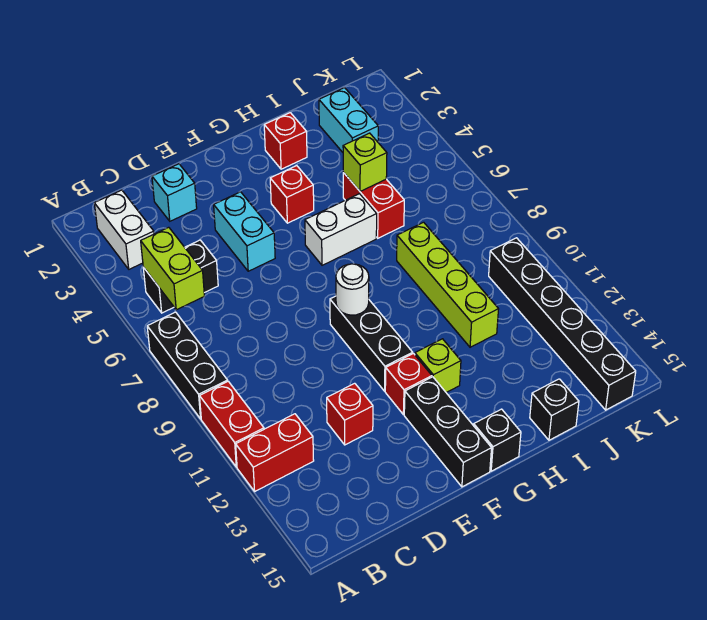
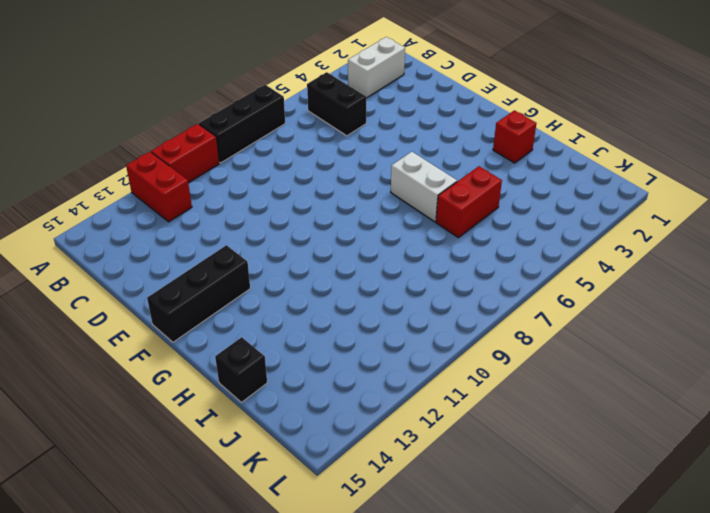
none -> cyan 1x1 brick [152,164,197,221]
none -> red 1x1 brick [327,383,373,445]
none -> cyan 1x2 brick [214,192,275,271]

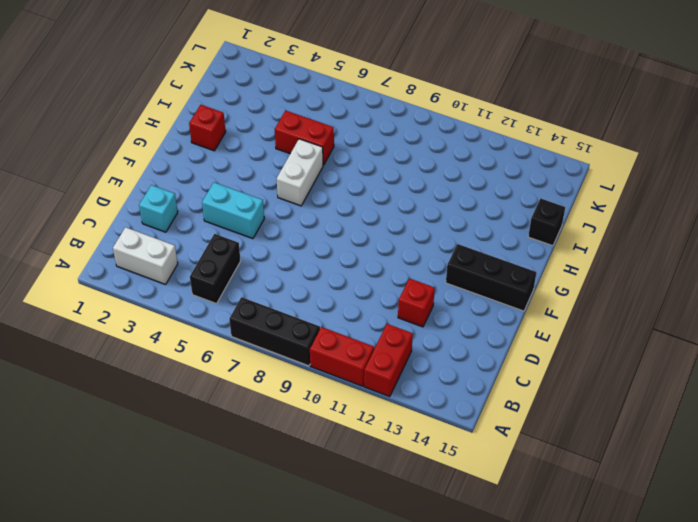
none -> black 1x3 brick [330,296,413,391]
none -> red 1x1 brick [385,354,432,415]
none -> red 1x1 brick [270,166,314,223]

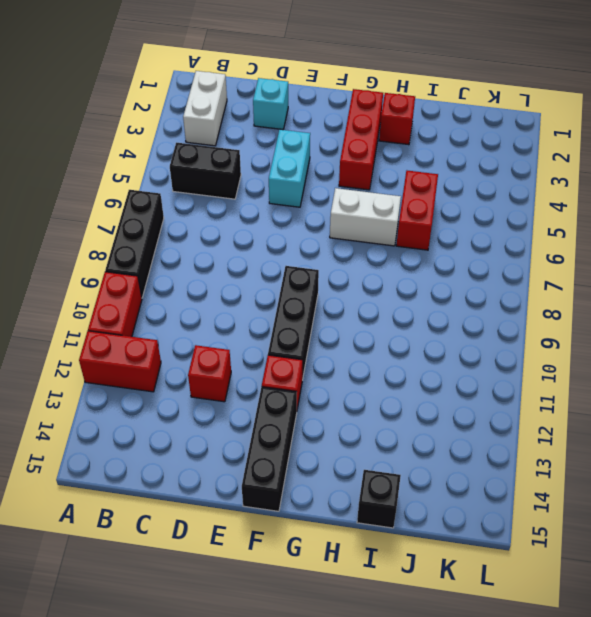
red 1x3 brick [339,89,383,190] -> red 1x1 brick [270,166,314,223]
none -> lime 1x1 brick [415,339,461,392]
none -> black 1x1 brick [474,409,521,471]
none -> lime 1x4 brick [397,222,499,347]

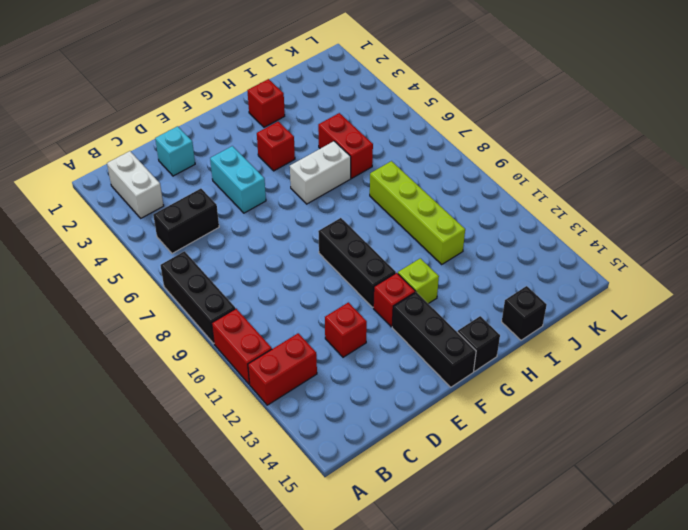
none -> cyan 1x2 brick [319,88,378,152]
none -> black 1x6 brick [489,238,636,410]
none -> lime 1x2 brick [141,227,204,310]

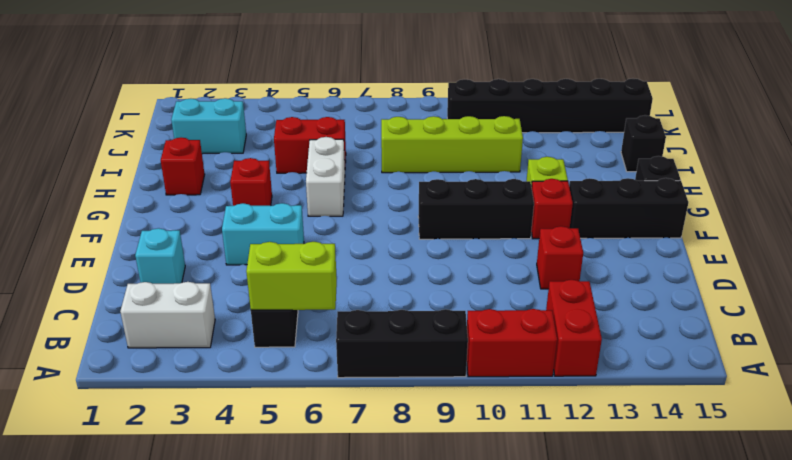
none -> white 1x1 round brick [336,264,369,315]
none -> lime 1x1 brick [343,133,387,191]

